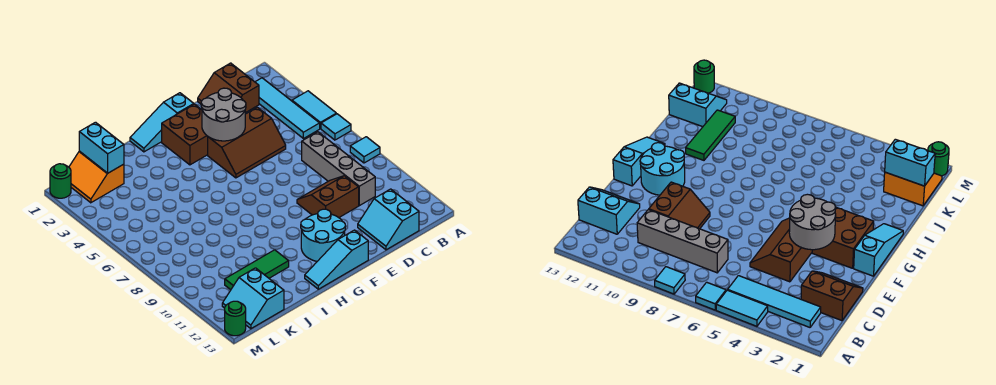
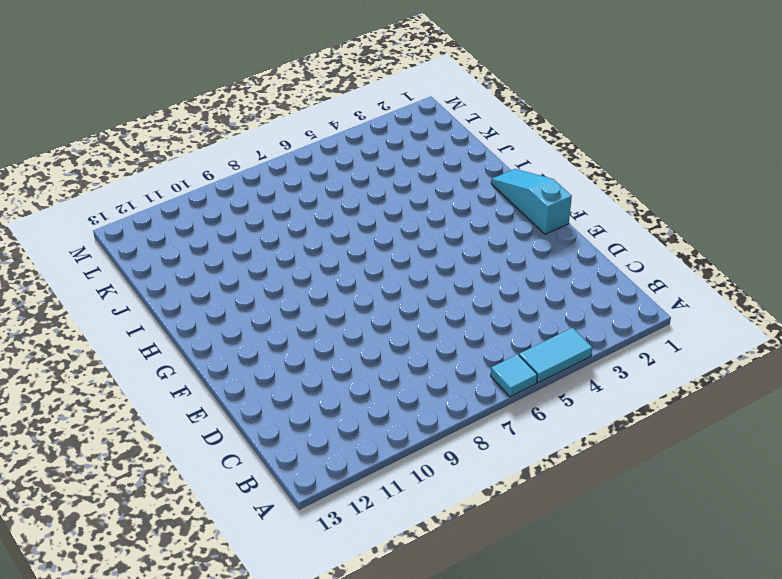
none -> cyan 1x1 tile [350,137,380,163]
none -> cyan 1x4 tile [255,78,320,139]
none -> brown 2x2 slope [198,63,259,113]

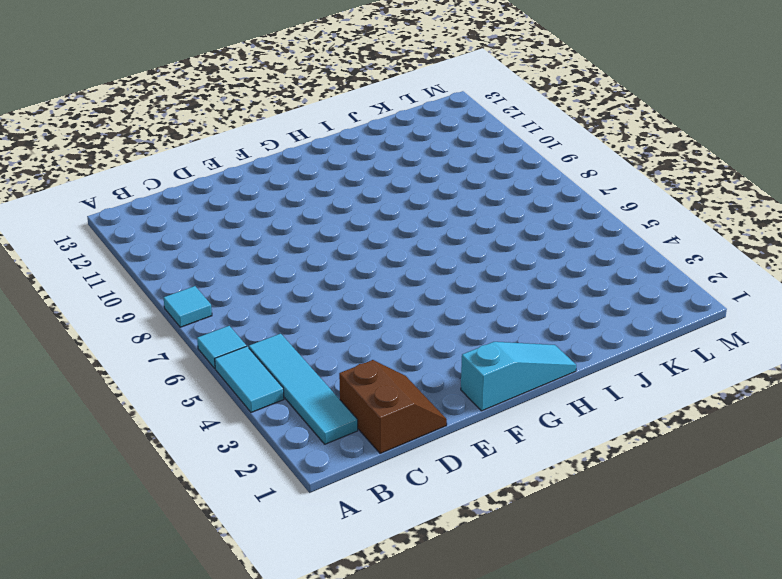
none -> grey 1x4 brick [302,132,375,206]
none -> cyan 2x2 slope [358,189,419,250]
none -> brown 2x3 slope [208,107,286,178]

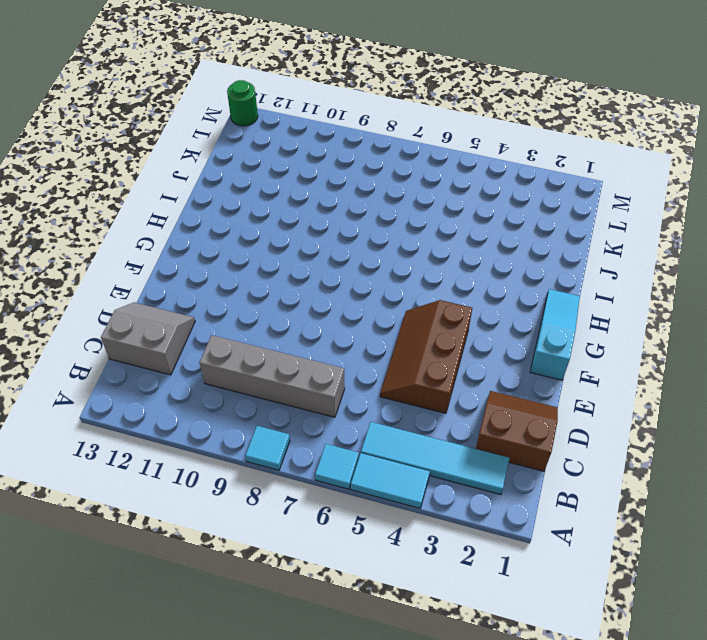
grey 2x2 slope [101,302,195,375] -> cyan 2x2 slope [358,189,419,250]
none -> brown 2x2 slope [297,176,359,218]
none -> brown 2x2 brick [162,104,208,165]
none -> cyan 2x2 round brick [301,209,345,261]

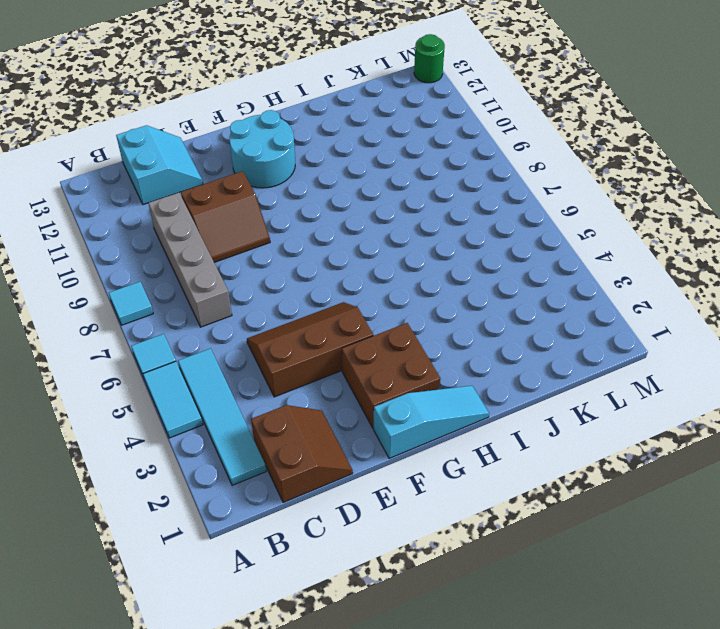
none -> cyan 1x3 slope [305,230,368,289]
none -> green 1x3 tile [225,250,289,290]
none -> orange 2x2 slope [69,151,124,203]

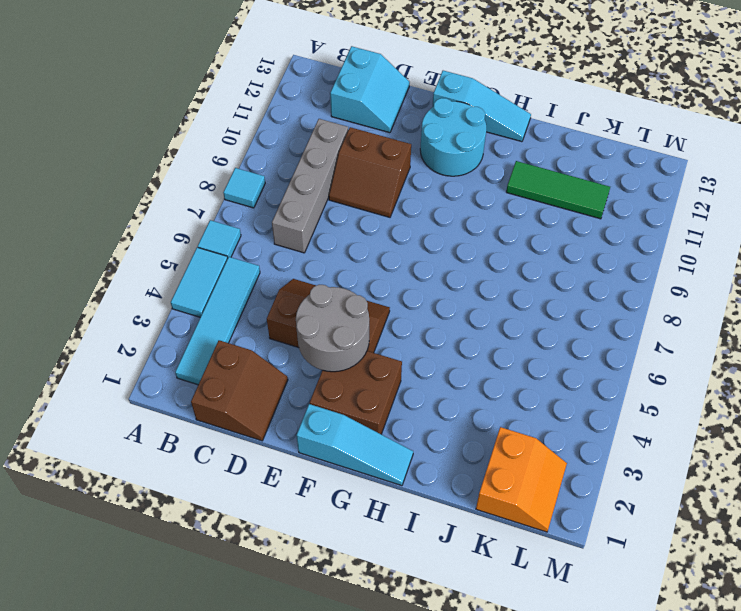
none -> cyan 2x2 slope [222,268,284,329]
none -> green 1x1 round brick [50,164,71,198]
none -> green 1x1 round brick [225,301,246,336]

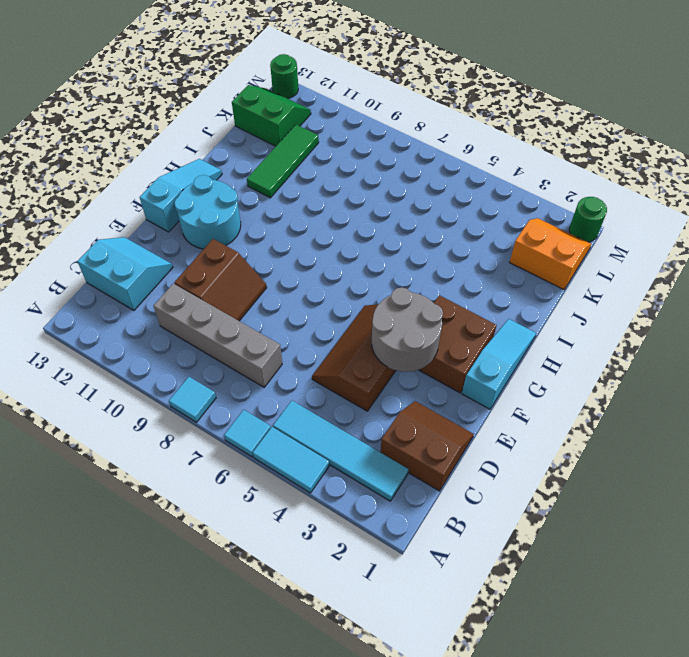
green 2x2 slope [232,85,311,146] -> cyan 2x2 slope [222,268,284,329]
none -> cyan 1x2 brick [79,122,124,173]

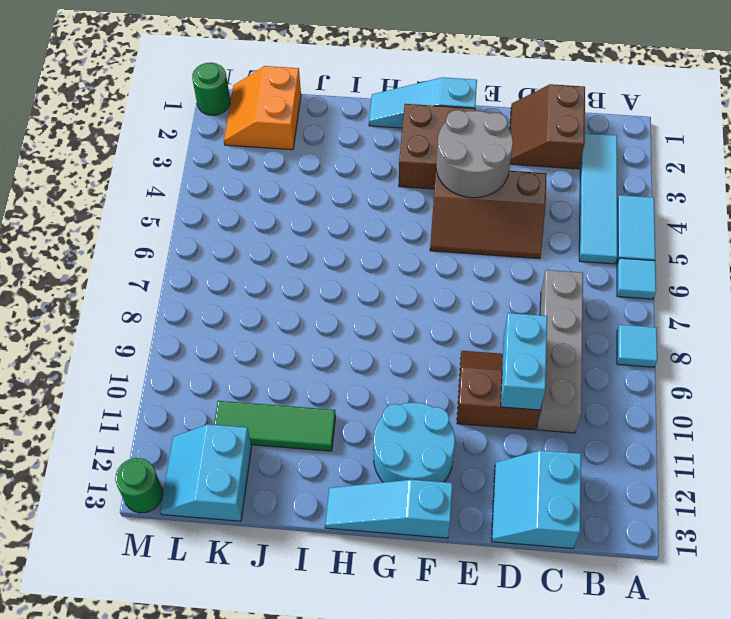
cyan 1x2 brick [501,313,547,410] -> cyan 1x2 brick moved to [79,122,124,173]

